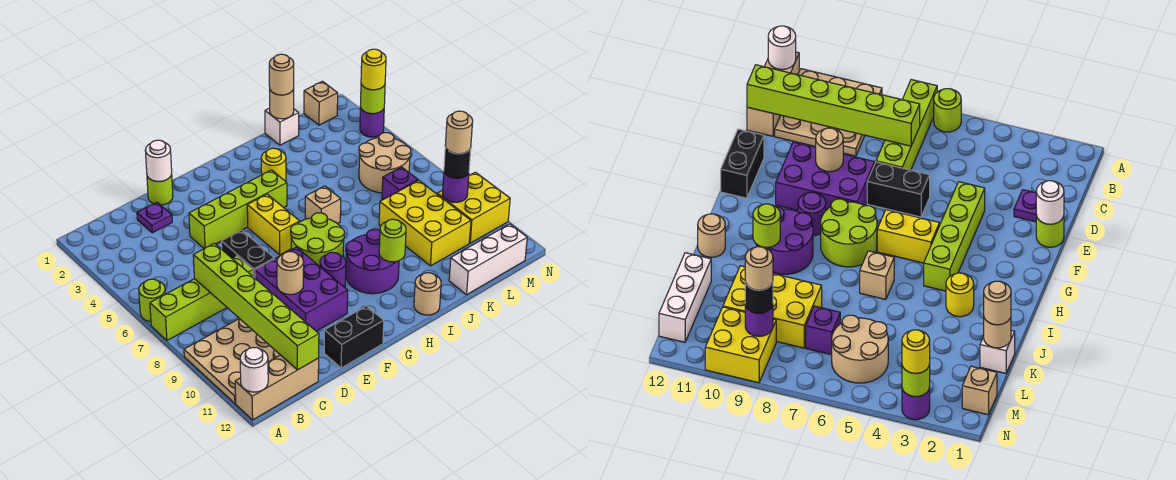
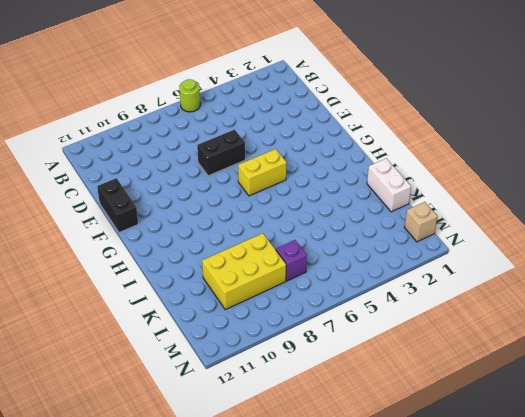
white 1x2 brick [367,158,411,212] -> white 1x1 brick [265,108,299,145]
none -> lime 1x4 brick [150,256,253,340]
none -> tan 3x3 plate [184,319,280,403]
none -> tan 1x3 brick [235,355,319,420]
none -> purple 1x1 plate [137,202,172,233]

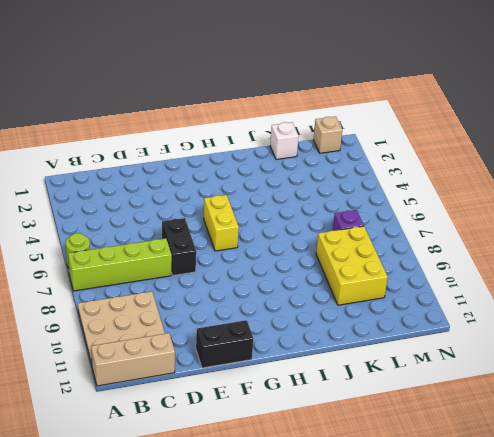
none -> purple 1x1 plate [137,202,172,233]
none -> lime 1x1 round brick [147,175,173,205]
none -> lime 1x4 brick [189,170,287,249]
none -> purple 2x3 brick [255,247,348,331]

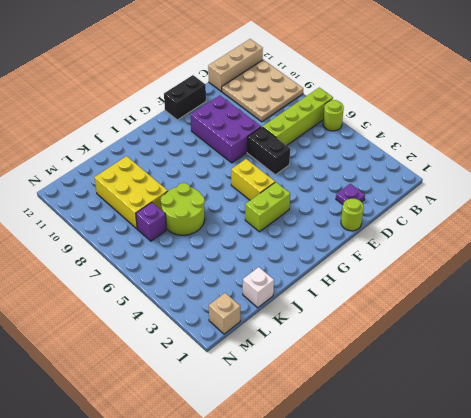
lime 1x2 brick [245,182,290,232] -> lime 1x4 brick [189,170,287,249]
lime 2x2 round brick [161,183,205,235] -> lime 2x2 round brick moved to [291,213,344,266]
none -> purple 1x1 round brick [320,252,346,287]
none -> purple 2x2 round brick [346,229,399,294]
none -> yellow 1x1 round brick [261,148,286,181]
none -> tan 1x1 brick [305,186,341,224]

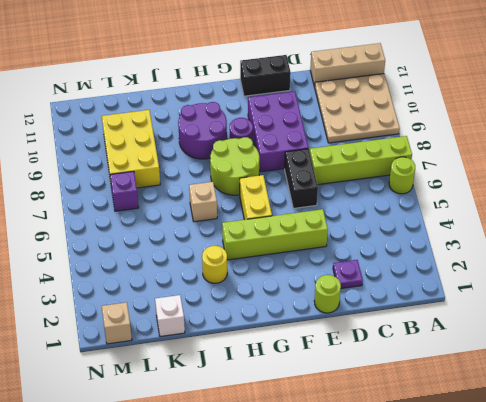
none -> tan 1x1 round brick [414,273,441,315]
none -> white 1x3 brick [449,224,527,295]
none -> tan 2x2 round brick [359,133,411,193]
none -> yellow 2x2 brick [437,172,510,243]

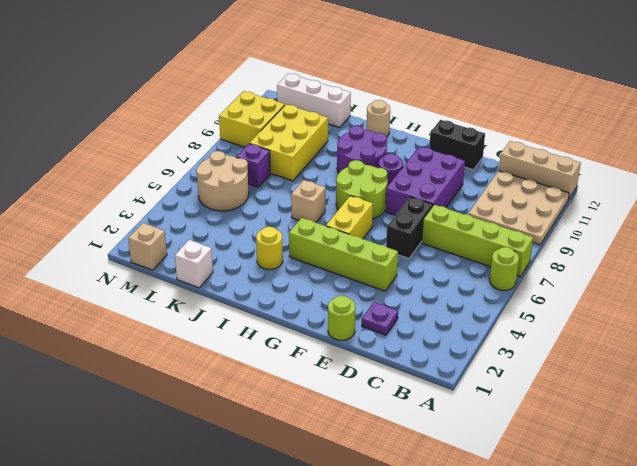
none -> purple 1x1 round brick [360,107,384,137]
none -> white 1x1 round brick [240,348,268,392]
none -> lime 1x6 brick [193,243,319,370]
none -> white 1x1 round brick [145,140,172,181]

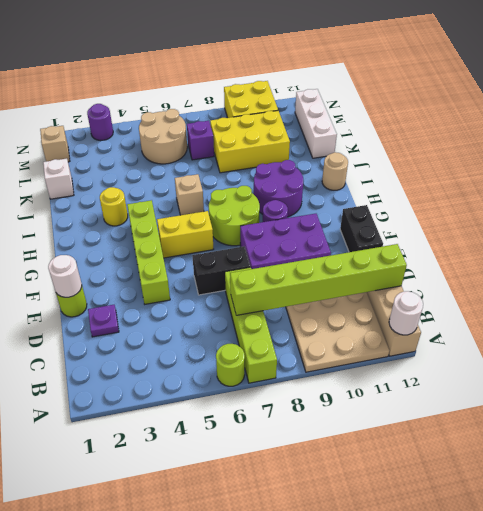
none -> tan 1x1 round brick [277,251,304,295]
none -> lime 1x1 round brick [379,219,406,262]
none -> tan 1x1 round brick [270,89,294,119]
none -> purple 1x1 round brick [443,172,469,202]

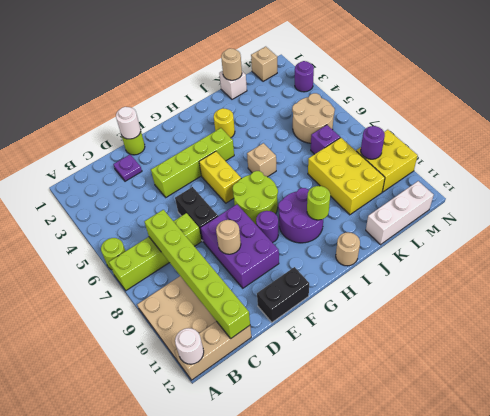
none -> lime 1x1 round brick [360,84,385,114]
none -> tan 1x1 round brick [269,54,294,95]
none -> black 1x1 round brick [444,147,471,178]
none -> yellow 1x1 round brick [361,49,386,90]

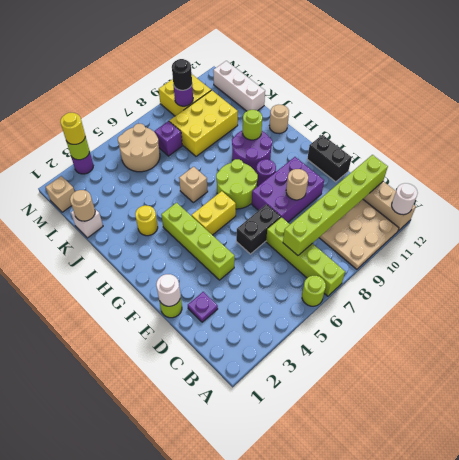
none -> tan 1x1 round brick [269,54,294,95]
none -> tan 1x1 round brick [445,111,473,154]

